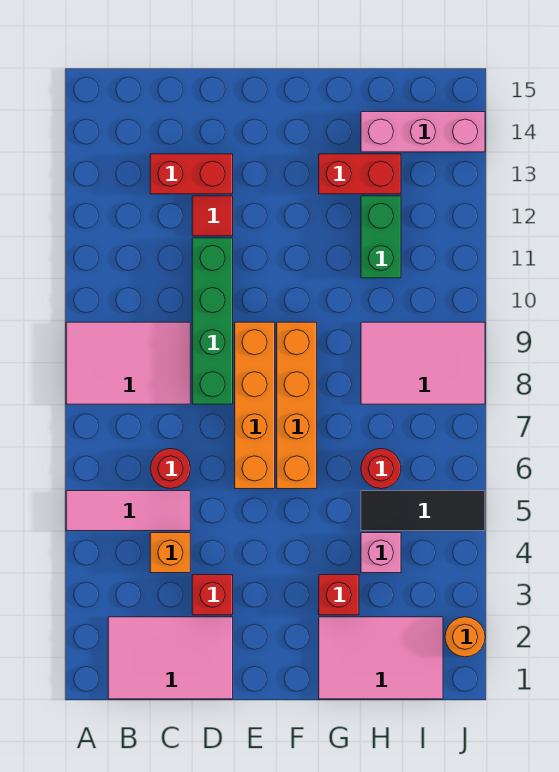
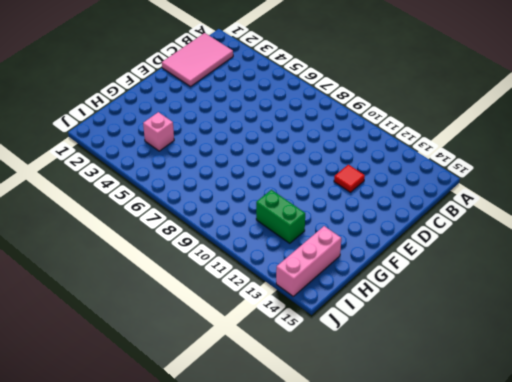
none -> pink 1x3 tile [66,491,190,531]
none -> pink 2x3 tile [66,322,190,404]
none -> orange 1x1 brick [150,533,190,573]

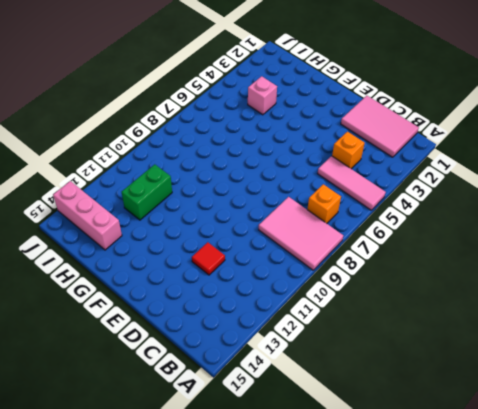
orange 1x1 brick [307,184,341,223] -> none
none -> red 1x1 round brick [150,449,190,489]
none -> red 1x2 brick [150,154,233,194]
none -> red 1x1 brick [192,575,233,615]

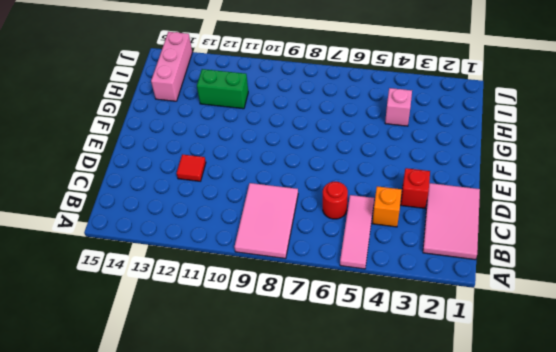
none -> red 1x2 brick [150,154,233,194]
none -> green 1x4 brick [192,238,233,404]
none -> orange 1x4 brick [235,322,275,489]

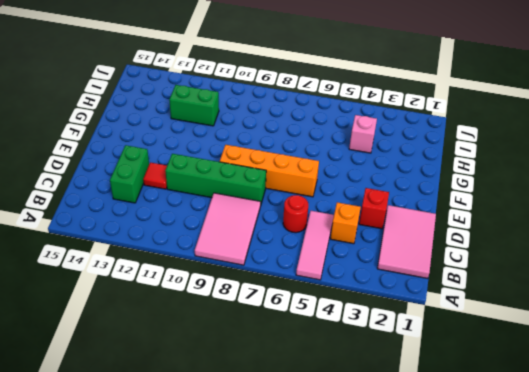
green 1x2 brick [110,145,149,203] -> red 1x2 brick [150,154,233,194]
none -> orange 1x4 brick [277,322,317,489]
none -> pink 2x3 tile [319,617,443,699]
none -> red 1x1 brick [319,575,359,615]

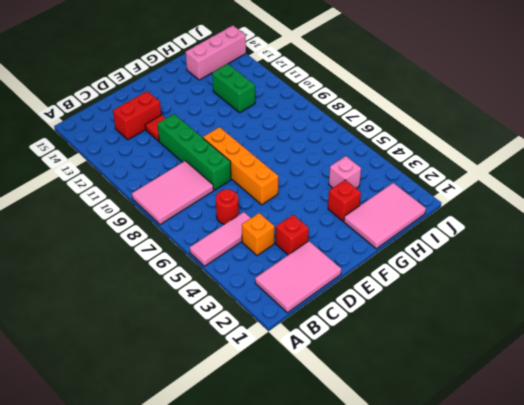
none -> orange 1x4 brick [277,322,317,489]
none -> red 1x2 brick [319,154,401,194]
none -> black 1x3 tile [361,491,485,531]

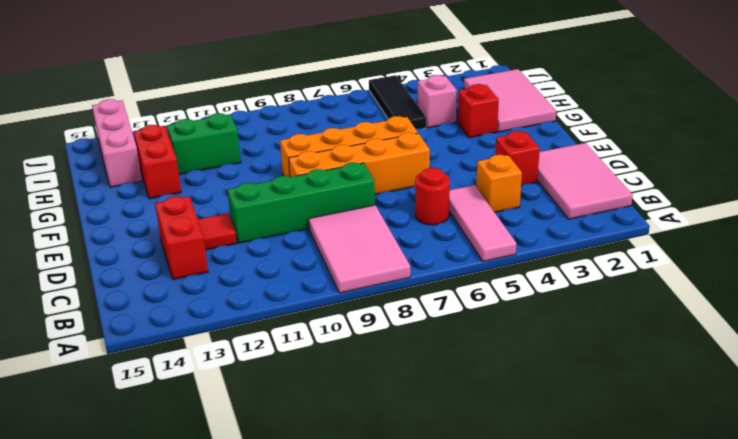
none -> red 1x1 round brick [361,449,401,489]
none -> pink 2x3 tile [361,322,485,404]
none -> orange 1x1 round brick [445,617,485,657]

